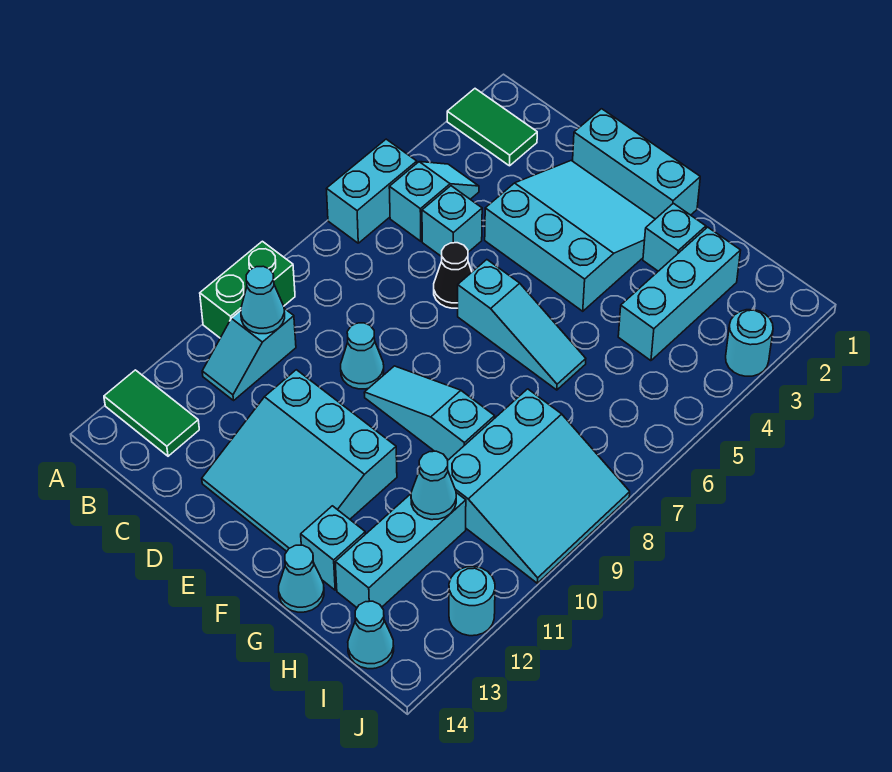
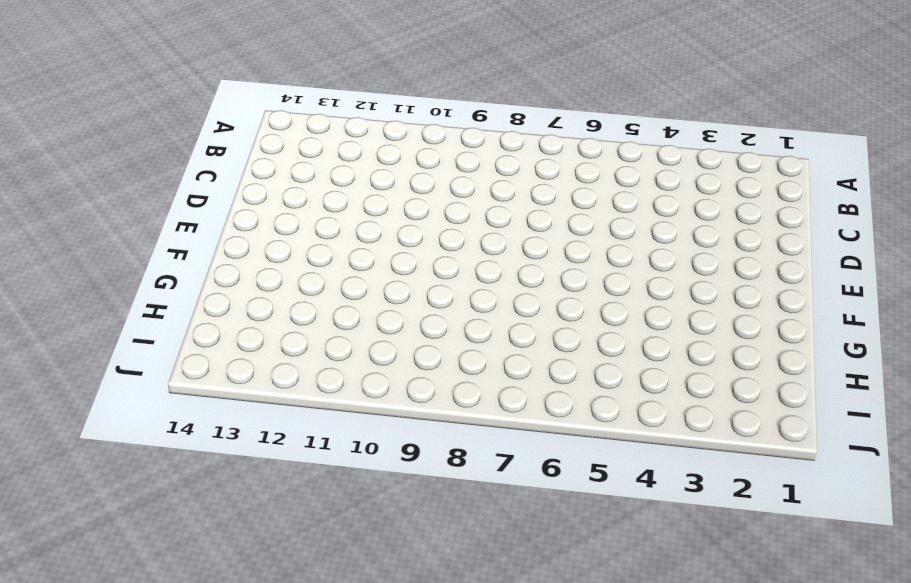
none -> green 1x2 tile [447,89,537,166]
none -> cyan 1x2 brick [327,139,417,243]
none -> green 1x2 brick [200,241,295,338]

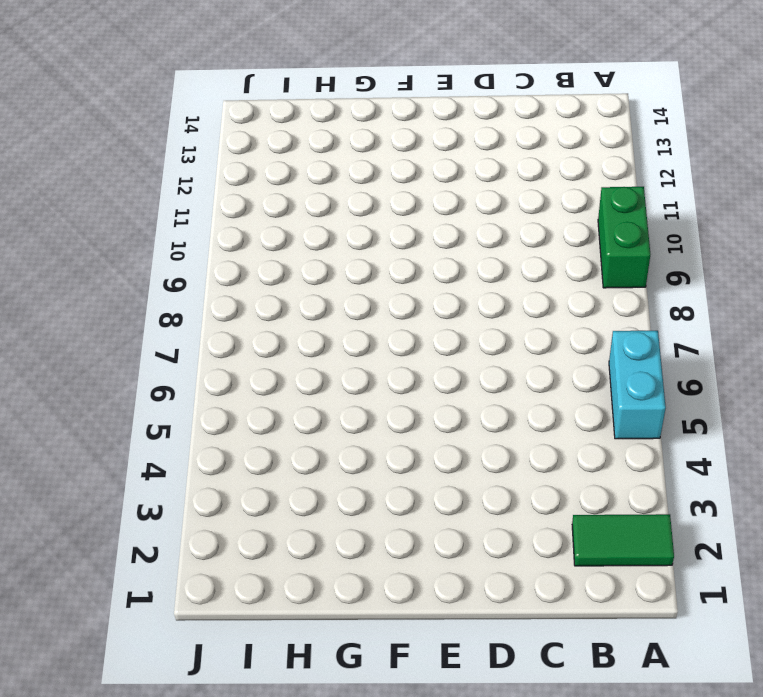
none -> green 1x2 tile [104,370,199,456]
none -> cyan 1x2 slope [389,162,479,241]
none -> cyan 1x2 slope [202,309,296,400]

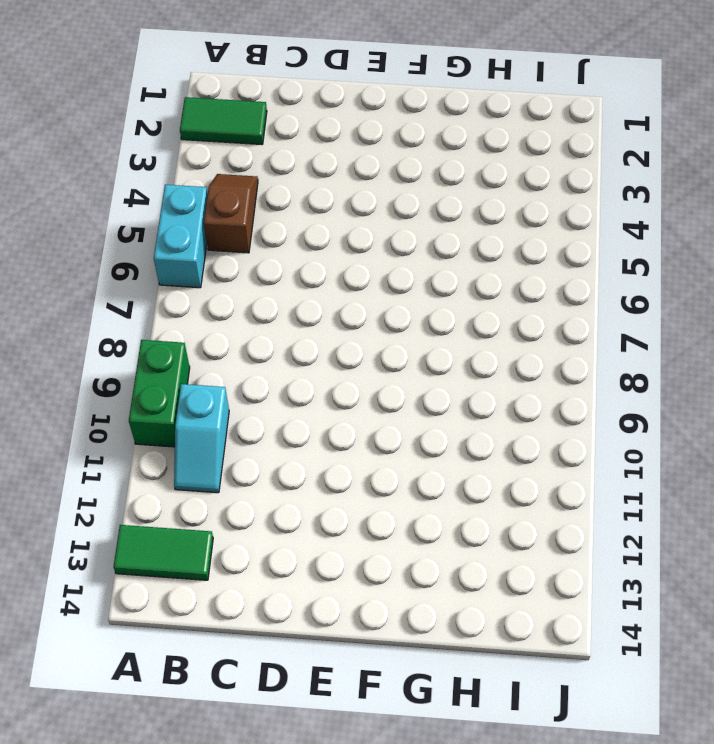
brown 1x2 slope [204,174,258,253] -> cyan 1x2 slope [389,162,479,241]
none -> cyan 1x1 brick [422,186,482,257]
none -> cyan 1x3 brick [573,109,700,219]
none -> cyan 3x3 slope [485,161,655,311]

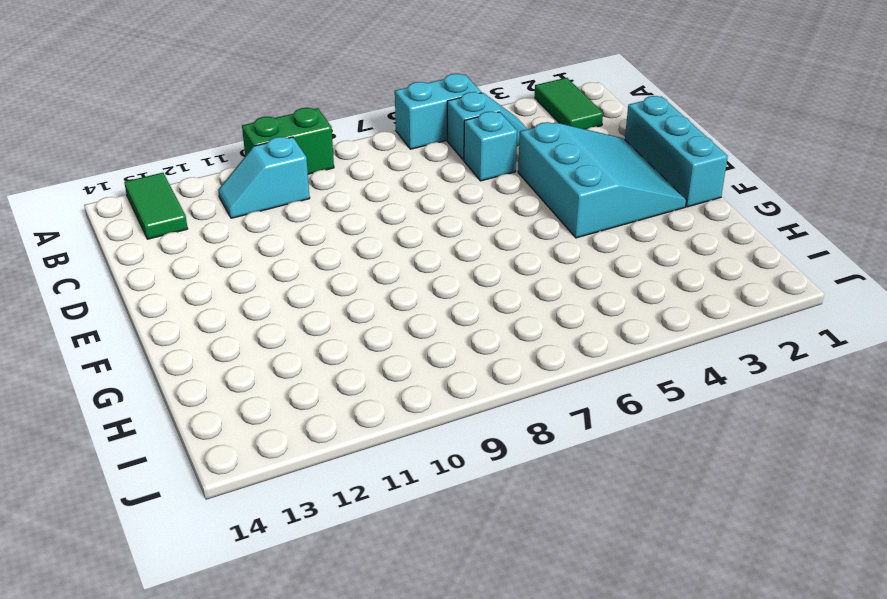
none -> black 1x1 cone [434,243,472,308]
none -> cyan 1x1 cone [341,323,384,389]
none -> cyan 3x3 slope [202,370,397,551]

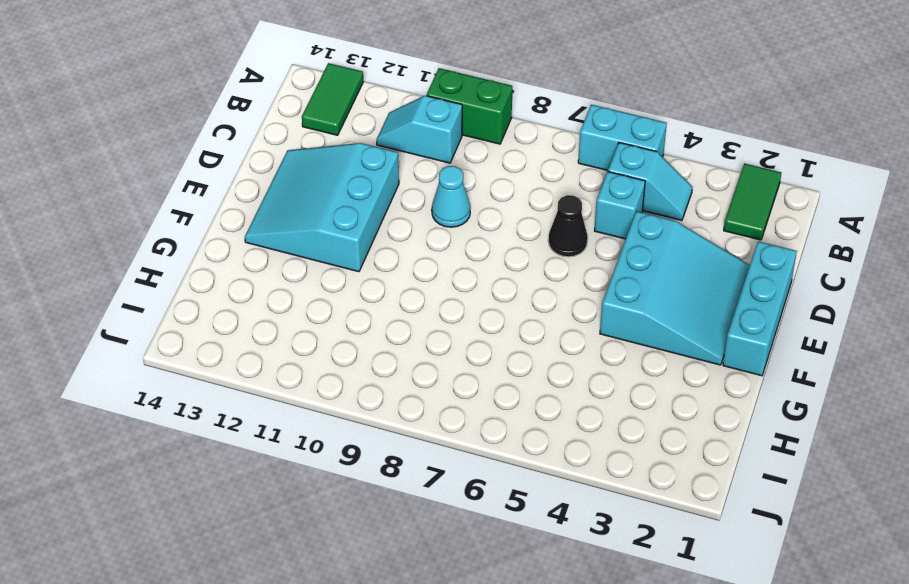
none -> cyan 1x3 slope [458,260,586,390]
none -> cyan 1x3 slope [364,366,495,460]
none -> cyan 1x1 brick [643,203,706,271]

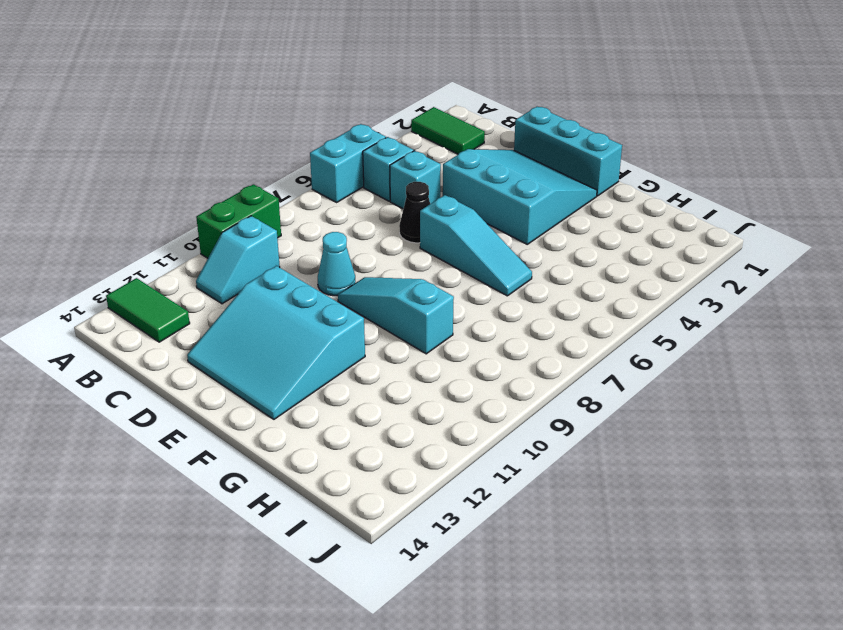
none -> cyan 1x1 brick [643,203,706,271]
none -> cyan 1x1 brick [301,506,365,590]
none -> cyan 1x1 cone [279,545,324,612]

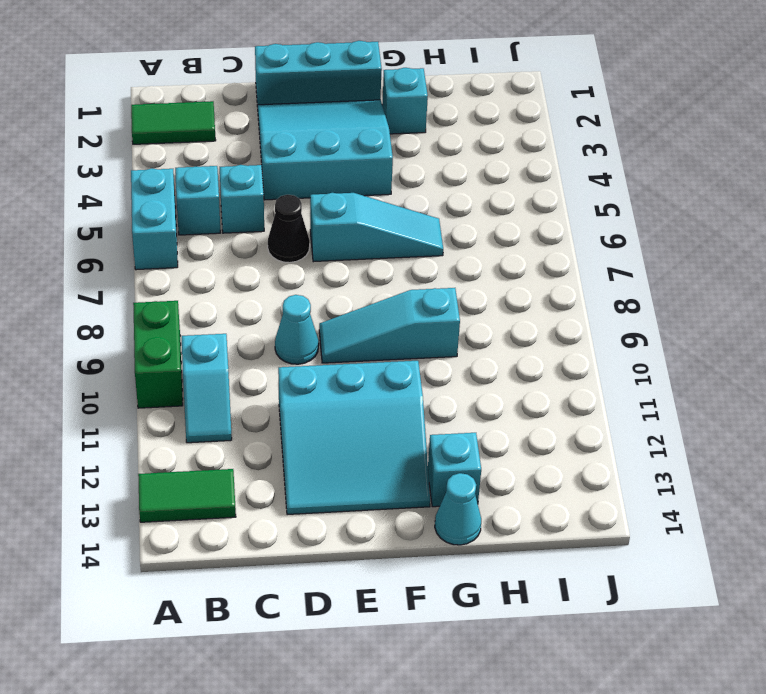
none -> cyan 1x3 brick [618,227,741,361]
none -> cyan 3x3 slope [448,389,630,583]
none -> cyan 1x3 brick [335,493,466,608]

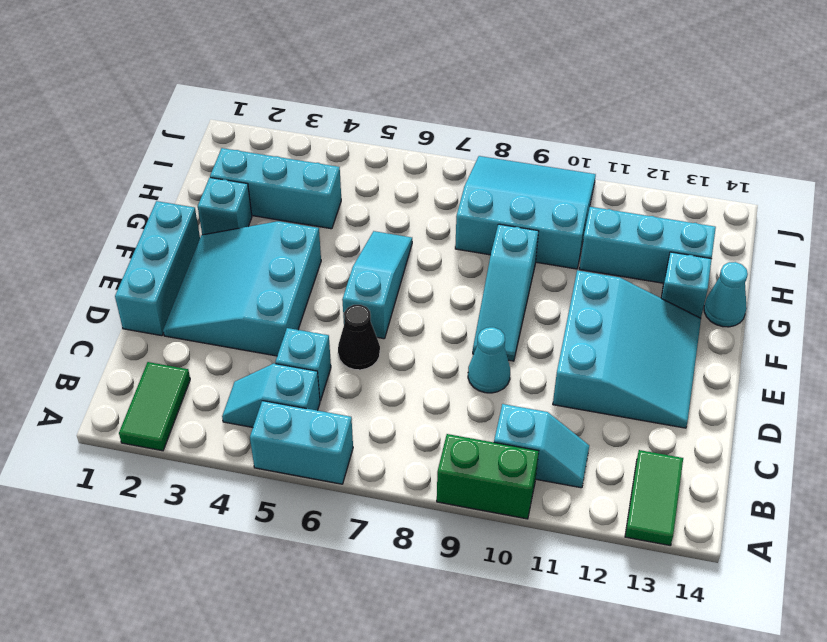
none -> cyan 1x1 cone [348,601,394,669]
none -> cyan 1x1 round brick [726,310,773,376]
none -> cyan 1x1 round brick [449,567,495,636]

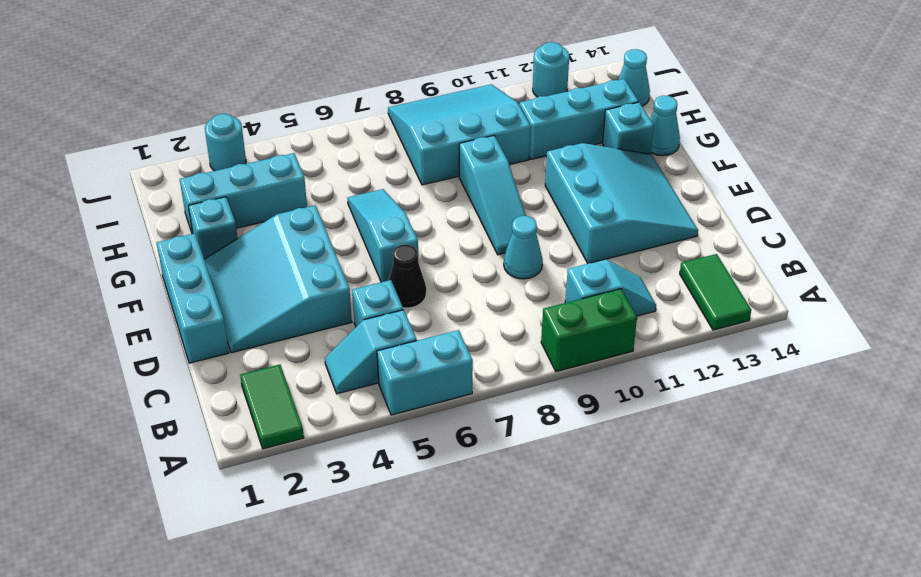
none -> cyan 1x1 cone [241,266,285,334]
none -> cyan 1x1 cone [411,451,456,520]

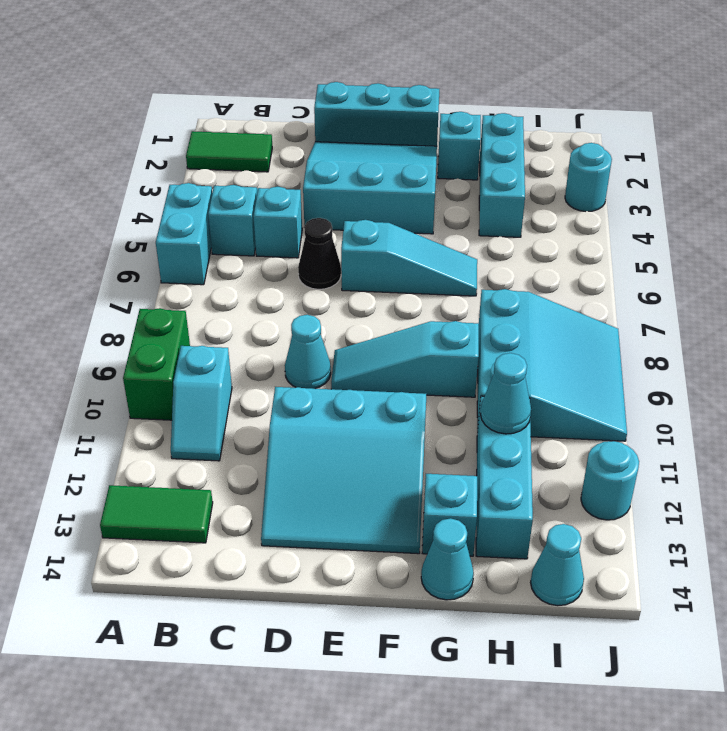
none -> cyan 1x1 cone [241,266,285,334]

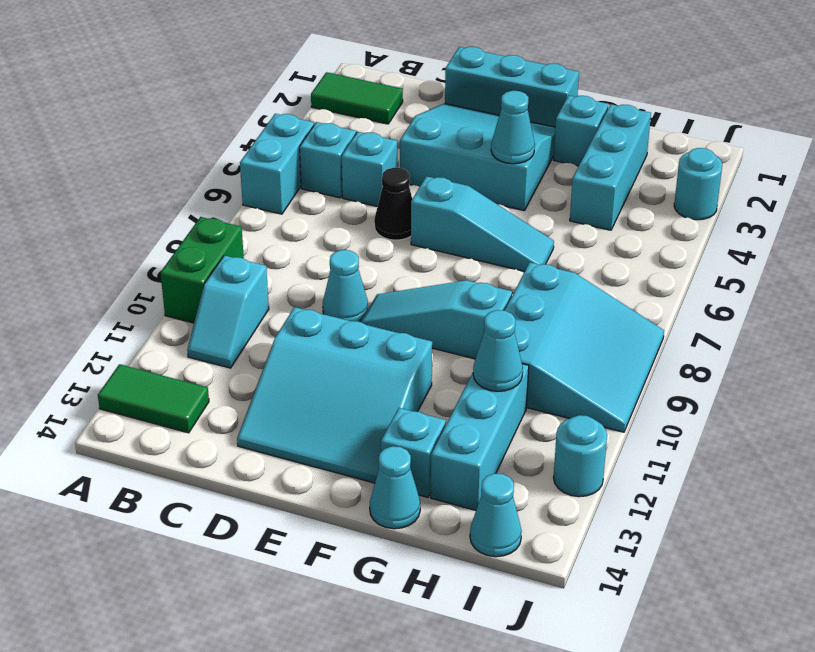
cyan 1x1 cone [491,91,535,164] -> cyan 1x1 cone moved to [241,266,285,334]

